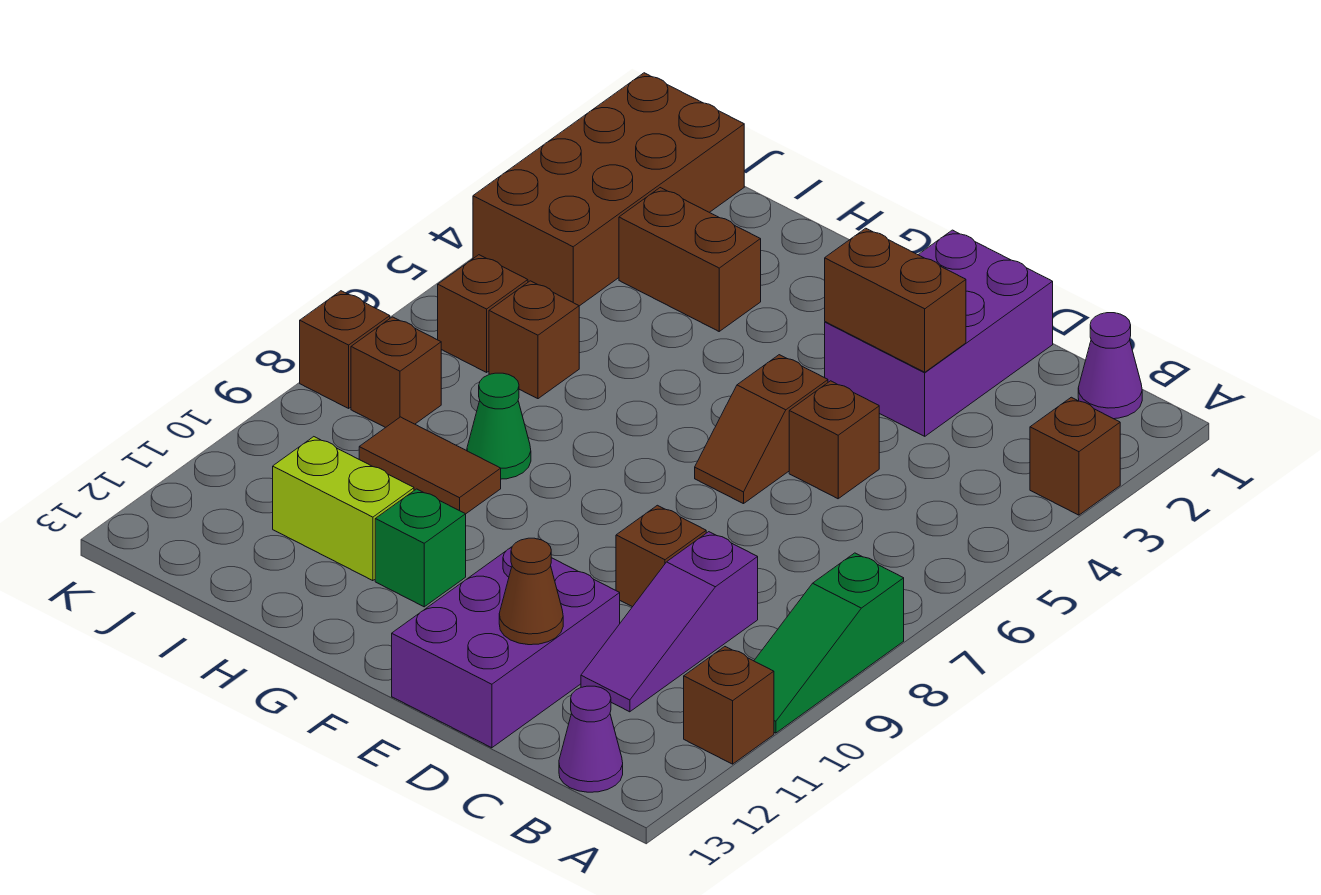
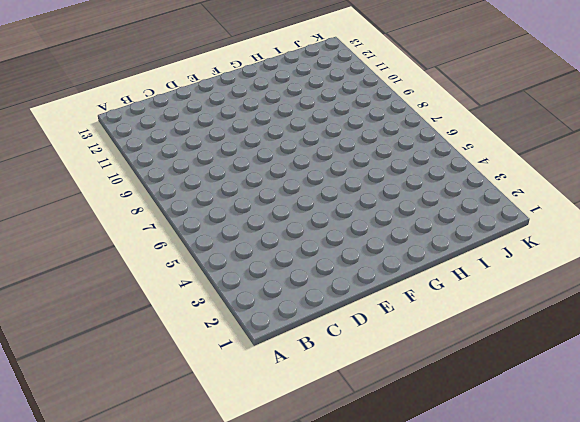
none -> brown 1x1 brick [1030,397,1120,515]
none -> green 1x3 slope [754,553,904,733]
none -> brown 1x1 brick [684,647,774,764]

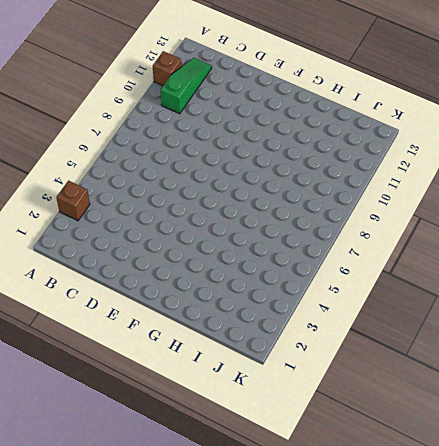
green 1x3 slope [161,58,212,114] -> green 1x3 slope moved to [754,553,904,733]
none -> purple 1x1 cone [1078,313,1142,419]
none -> purple 1x1 cone [559,686,623,792]
none -> purple 1x3 slope [581,532,758,712]

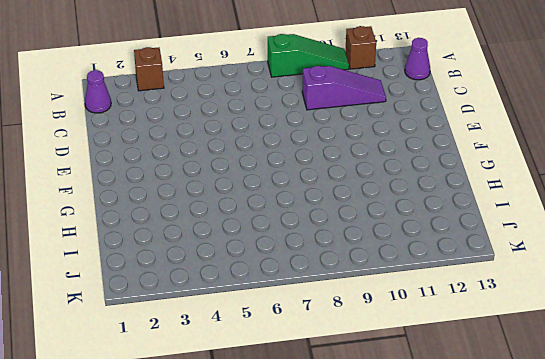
none -> purple 2x3 brick [825,230,1053,436]
none -> brown 1x1 brick [789,381,879,499]
none -> brown 1x1 brick [616,505,706,607]

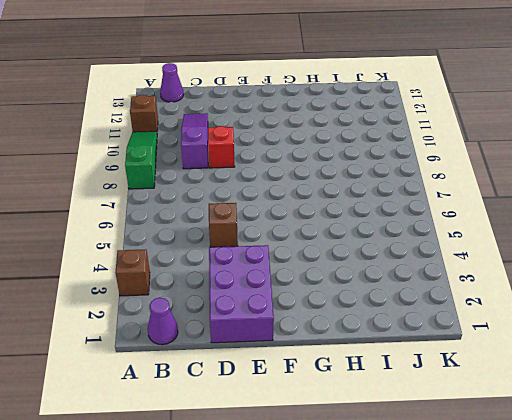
red 1x1 brick [208,126,235,168] -> brown 1x1 brick [616,505,706,607]
none -> purple 2x3 brick [392,547,620,748]
none -> brown 1x2 slope [695,355,828,504]
none -> green 1x1 brick [375,489,466,607]

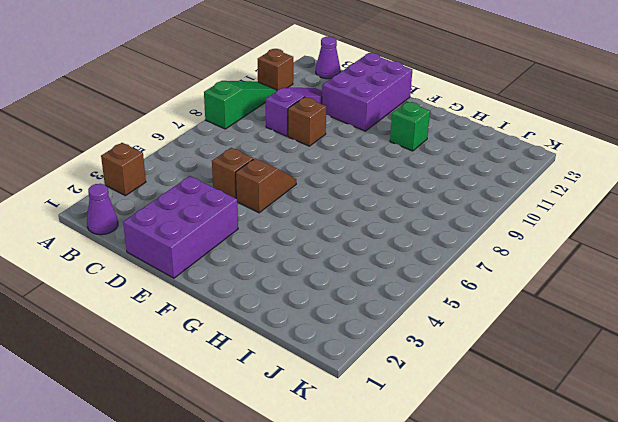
none -> brown 1x2 brick [619,188,761,331]
none -> green 1x1 cone [467,373,531,479]
none -> brown 1x2 tile [359,417,501,514]

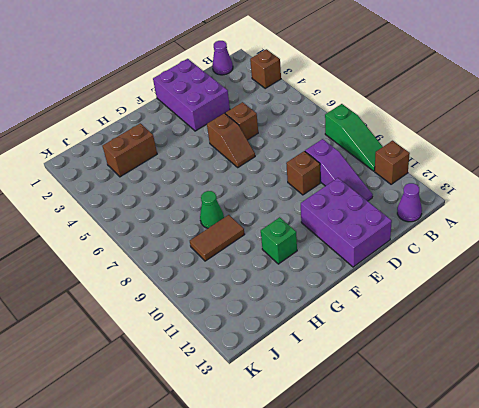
none -> lime 1x2 brick [273,437,414,581]
none -> brown 1x1 brick [489,281,579,399]
none -> brown 2x4 brick [473,73,744,306]

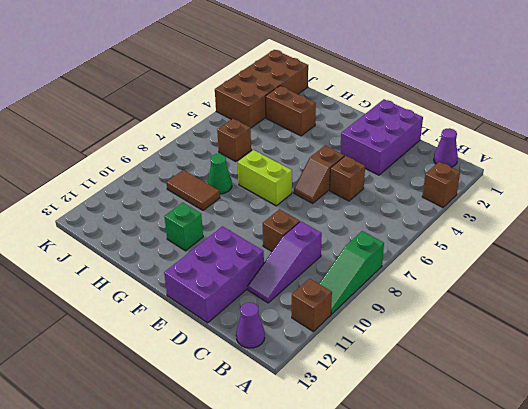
lime 1x2 brick [238,150,292,206] -> lime 1x2 brick moved to [273,437,414,581]
none -> brown 1x1 brick [438,255,528,372]
none -> brown 1x1 brick [351,317,441,428]
none -> brown 1x1 brick [300,291,390,408]

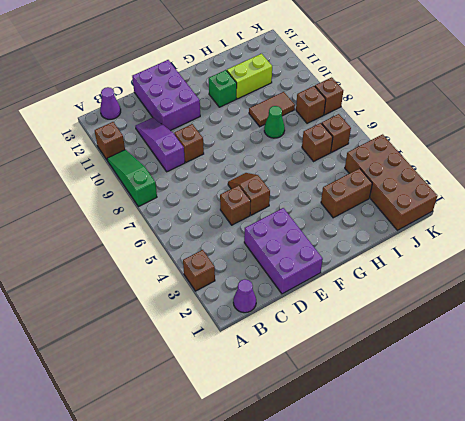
none -> brown 1x2 brick [825,228,966,372]
none -> brown 1x1 cone [499,538,563,645]

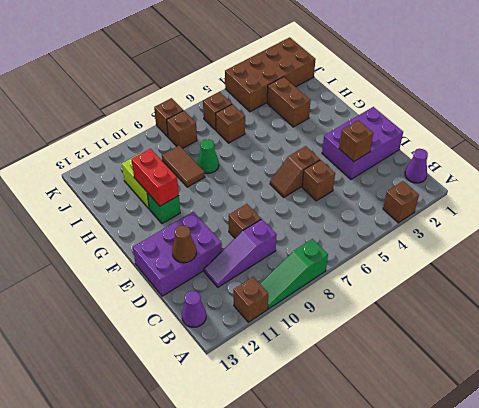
brown 1x1 brick [339,120,373,162] -> brown 1x2 brick [825,228,966,372]
red 1x2 brick [131,149,179,206] -> none

